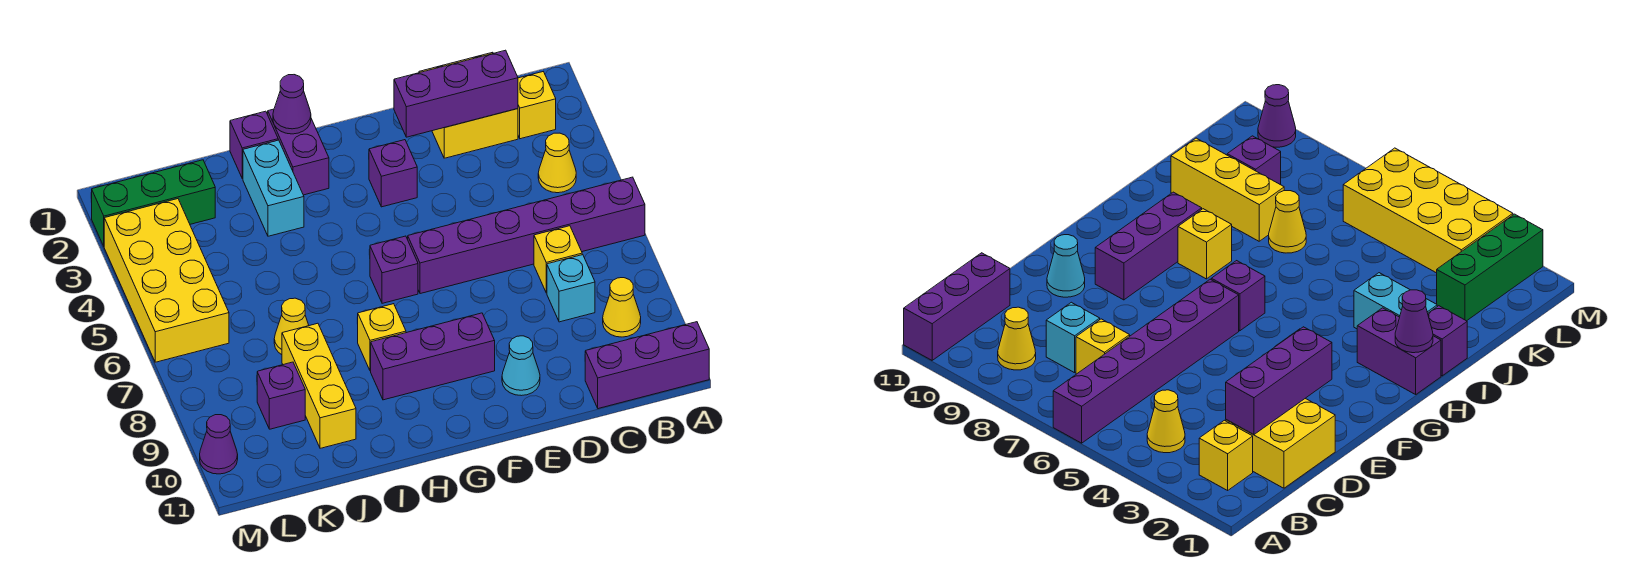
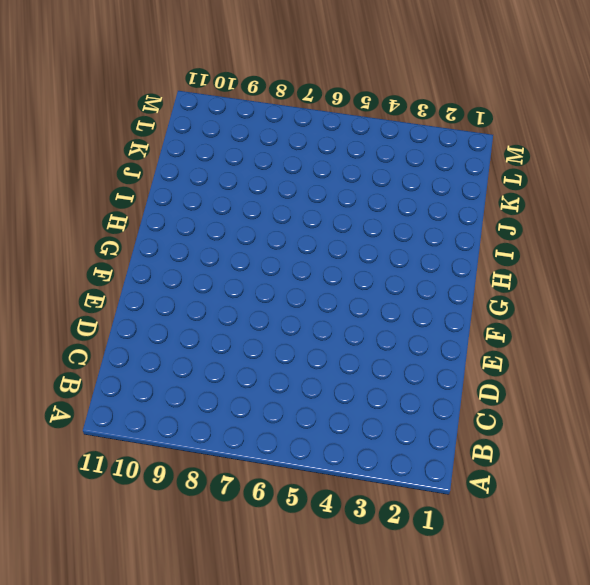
none -> purple 1x6 brick [408,177,645,294]
none -> purple 1x3 brick [585,322,709,409]
none -> yellow 1x1 brick [518,72,556,139]

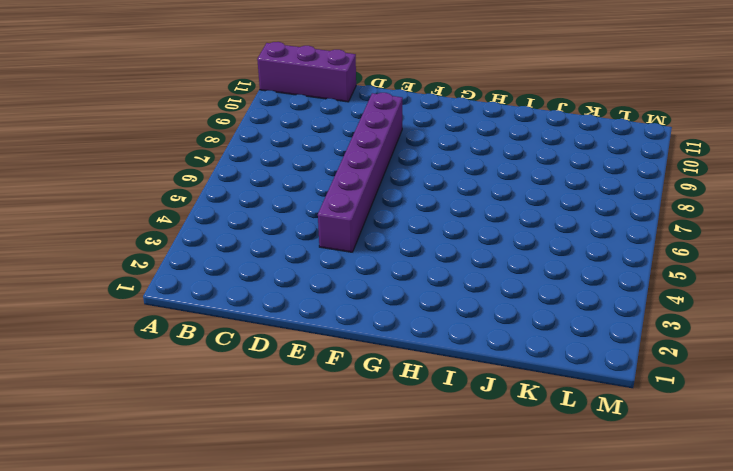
purple 1x6 brick [318,93,403,252] -> purple 1x6 brick turned to [408,177,645,294]
none -> yellow 1x1 brick [518,72,556,139]
none -> yellow 1x1 cone [538,133,576,193]
none -> yellow 1x1 cone [603,278,641,337]

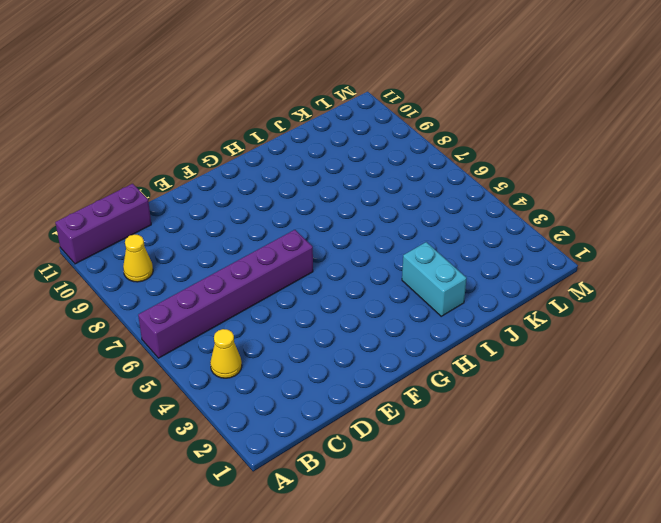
none -> yellow 1x1 brick [518,72,556,139]
none -> yellow 2x2 brick [419,52,518,158]
none -> yellow 1x1 brick [534,226,582,293]

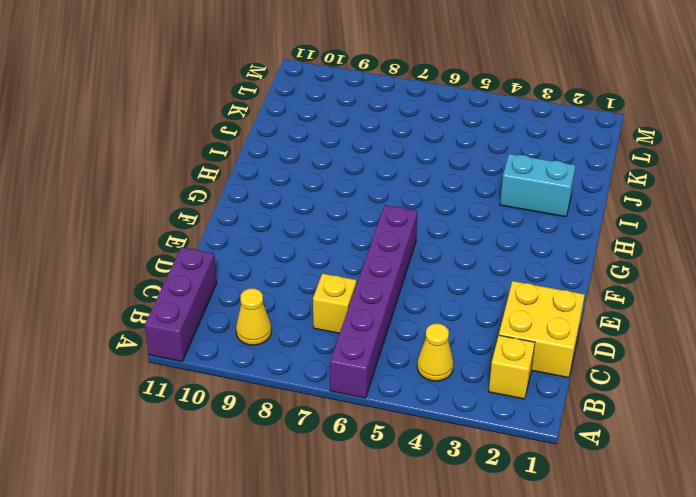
none -> cyan 1x1 brick [547,255,595,322]
none -> cyan 1x1 cone [502,336,540,396]
none -> purple 1x1 brick [369,140,417,207]

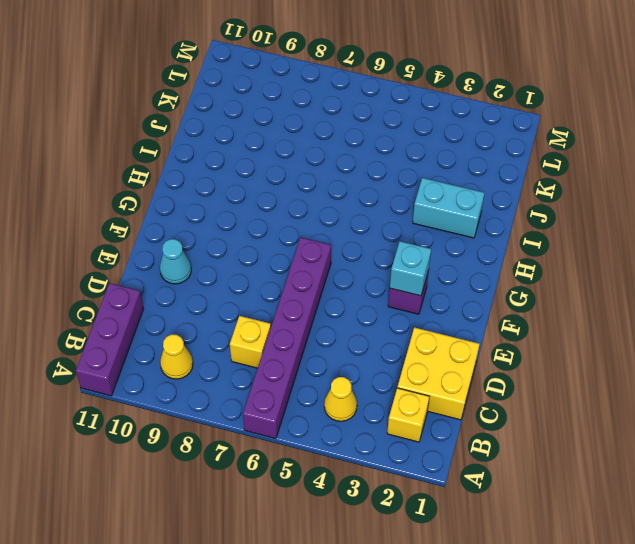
cyan 1x1 brick [390,241,431,296] -> cyan 1x1 brick moved to [547,255,595,322]
none -> purple 1x3 brick [371,313,495,400]
none -> purple 1x1 brick [370,236,418,303]
none -> purple 1x2 brick [268,109,329,195]

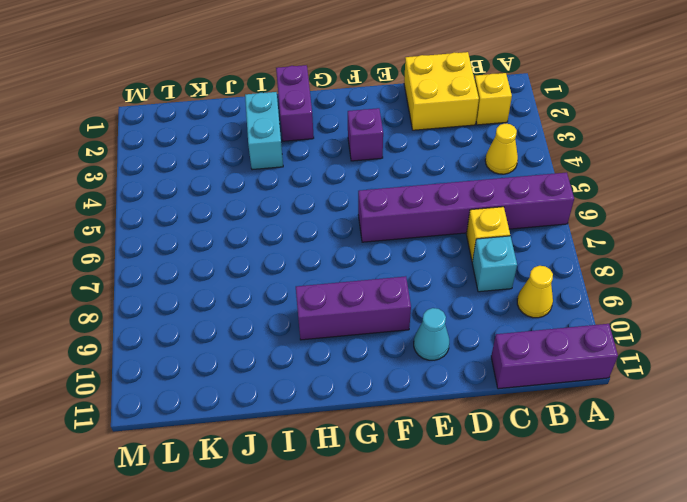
none -> purple 1x1 brick [370,236,418,303]
none -> yellow 1x1 brick [358,304,406,371]
none -> purple 1x1 brick [230,111,278,179]

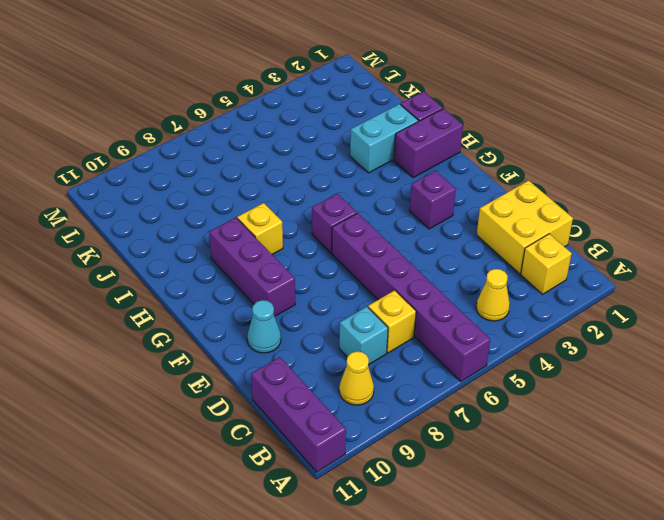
none -> yellow 1x1 cone [274,298,309,355]
none -> yellow 1x3 brick [282,323,356,448]
none -> green 1x3 brick [92,160,215,246]

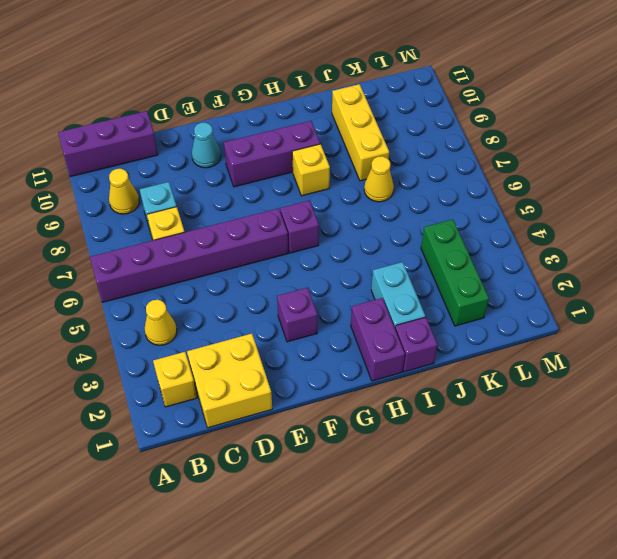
green 1x3 brick [421,219,489,326] -> green 1x3 brick turned to [92,160,215,246]
none -> purple 1x1 brick [257,362,305,429]
none -> yellow 2x4 brick [104,199,229,362]
none -> purple 1x1 cone [200,415,238,474]

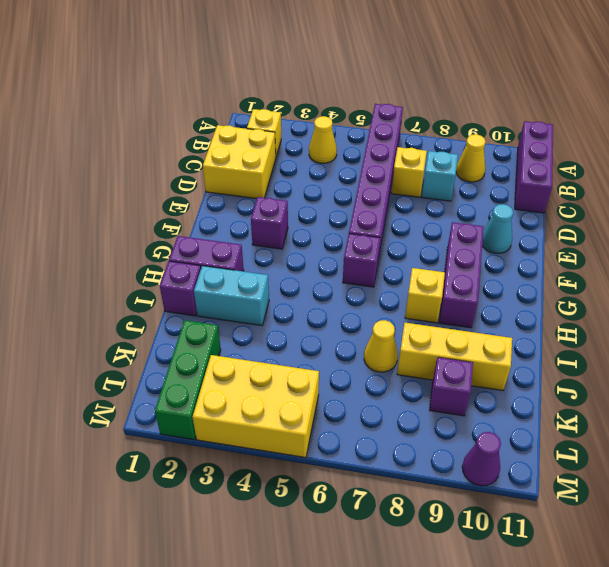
yellow 2x3 brick [193,355,319,458] -> yellow 2x4 brick [104,199,229,362]
none -> purple 1x3 brick [394,50,518,137]
none -> purple 1x1 cone [273,75,311,134]

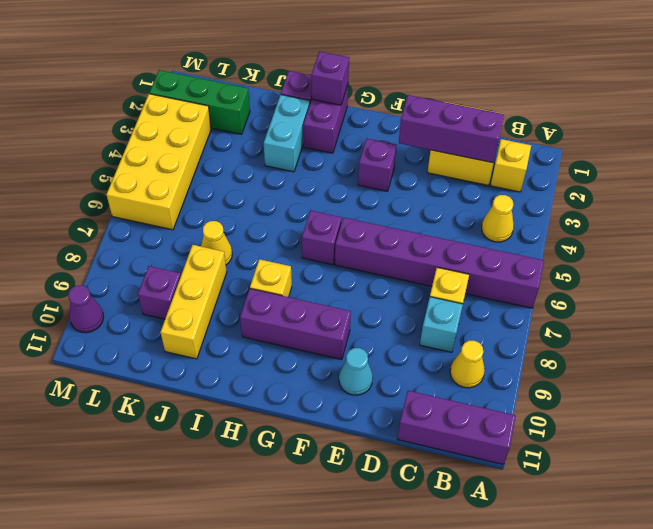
purple 1x1 brick [311,51,349,105] -> purple 1x1 cone [273,75,311,134]

